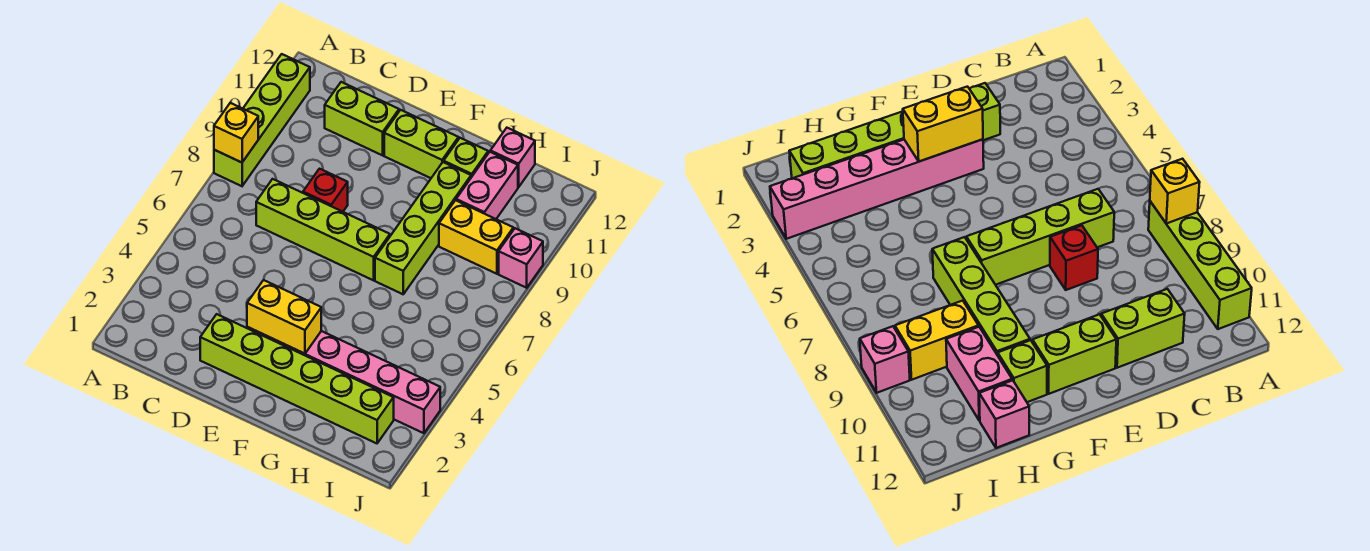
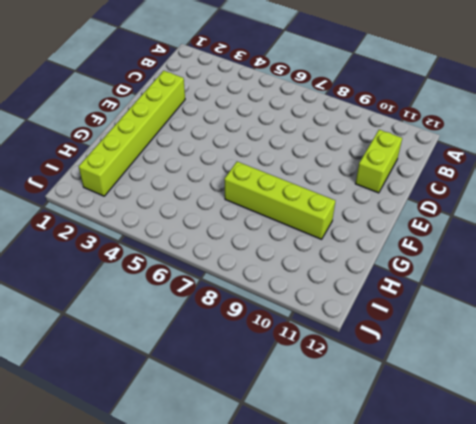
none -> lime 1x4 brick [214,54,310,186]
none -> lime 1x4 brick [256,179,390,280]
none -> red 1x1 brick [303,169,348,212]

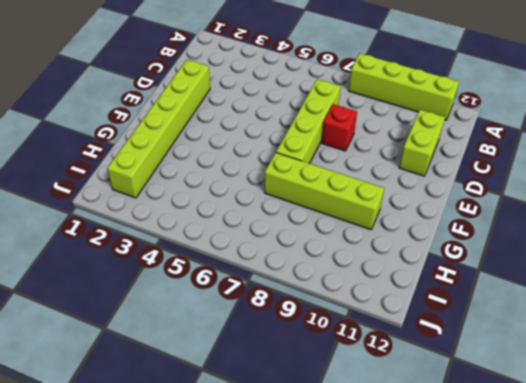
none -> pink 1x6 brick [247,327,440,433]
none -> lime 1x2 brick [384,110,459,178]
none -> lime 1x1 brick [444,138,488,177]

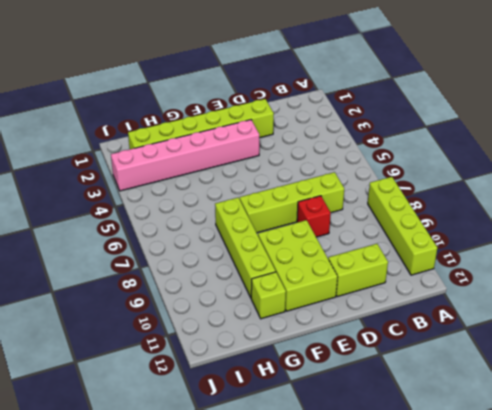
lime 2x3 brick [258,220,338,311] -> lime 1x2 brick [384,110,459,178]
none -> yellow 1x2 brick [439,200,513,274]
none -> pink 1x2 brick [456,152,518,219]
none -> pink 1x1 brick [490,128,535,187]

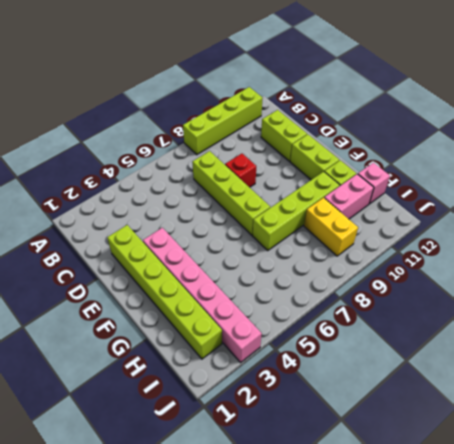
none -> pink 1x1 brick [499,228,543,288]
none -> yellow 1x1 brick [214,103,258,163]
none -> yellow 1x2 brick [247,280,321,354]

